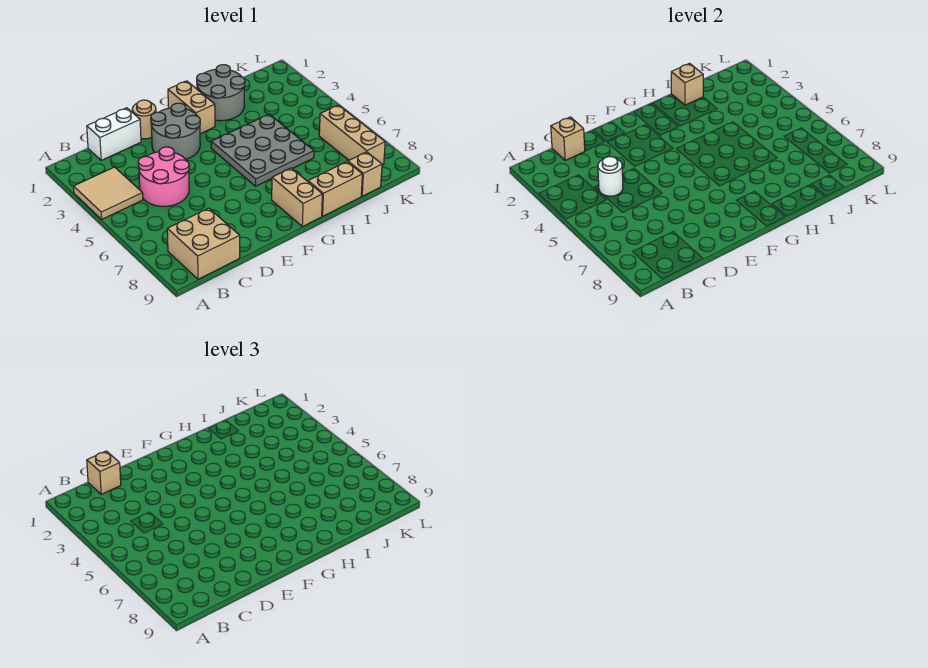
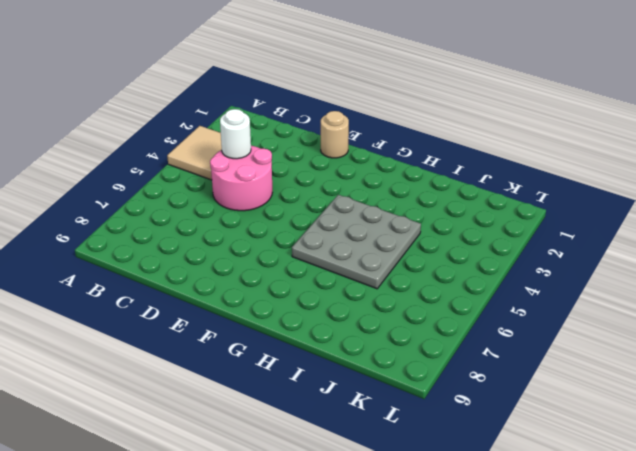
none -> tan 2x2 brick [167,208,240,279]
none -> white 1x2 brick [87,108,141,160]
none -> grey 2x2 round brick [151,103,200,159]

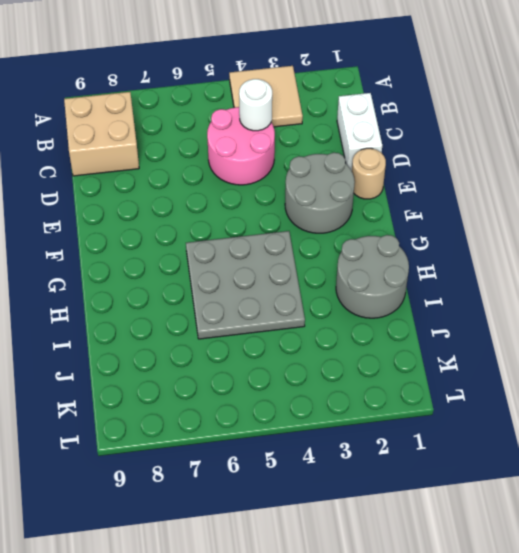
none -> tan 1x2 brick [168,81,215,134]
none -> tan 1x2 brick [272,168,322,227]
none -> tan 1x2 brick [308,162,362,216]

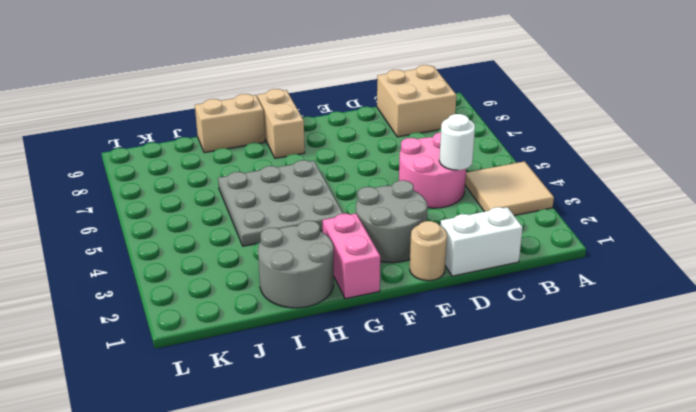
pink 1x2 brick [323,214,380,299] -> tan 1x2 brick [168,81,215,134]
none -> tan 1x1 brick [348,152,382,196]
none -> tan 1x3 brick [319,105,385,165]
none -> tan 1x1 brick [551,117,585,160]

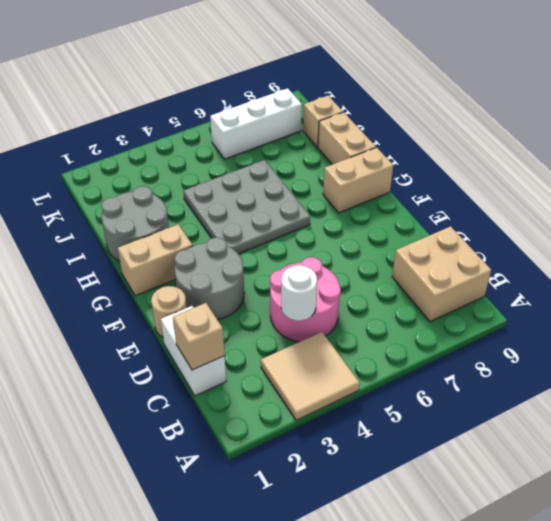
white 1x3 brick [210,88,302,159] -> tan 1x3 brick [319,105,385,165]
none -> tan 1x1 brick [671,63,703,105]
none -> tan 1x1 brick [87,451,121,494]

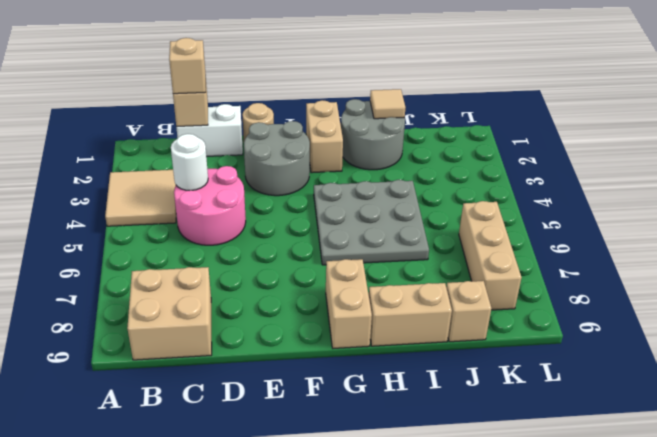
tan 1x1 tile [370,89,405,119] -> tan 1x1 brick [671,63,703,105]

